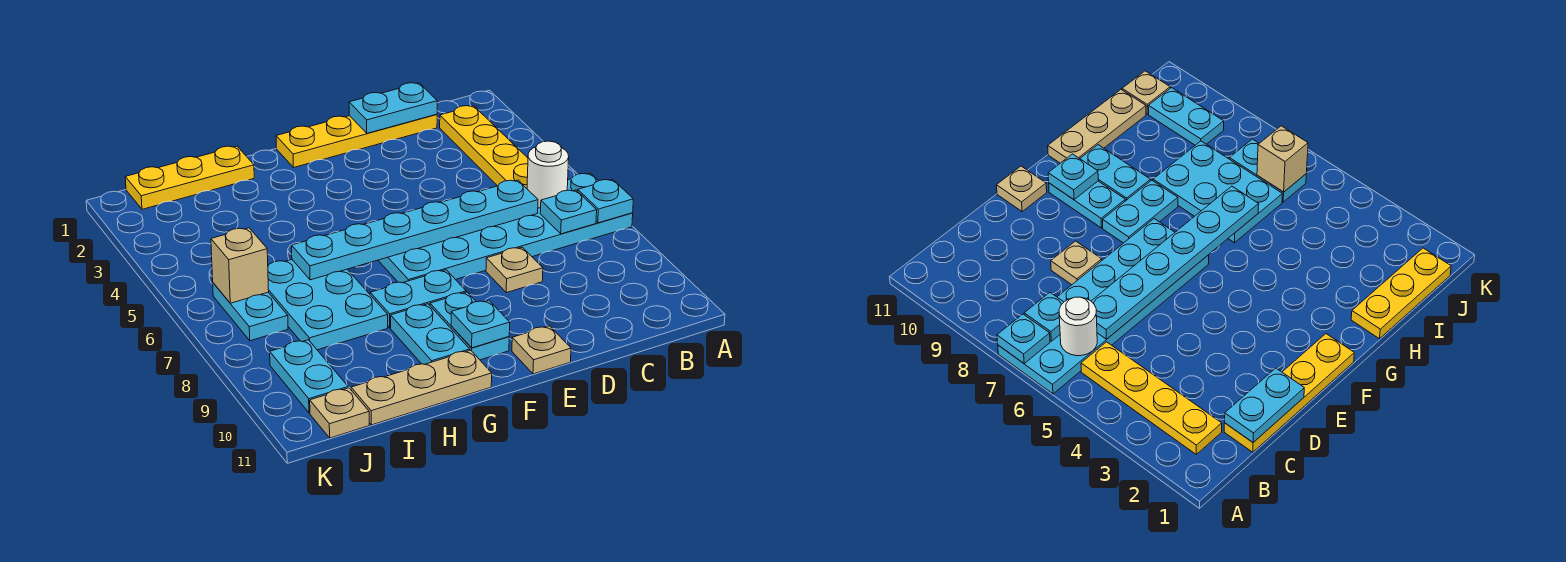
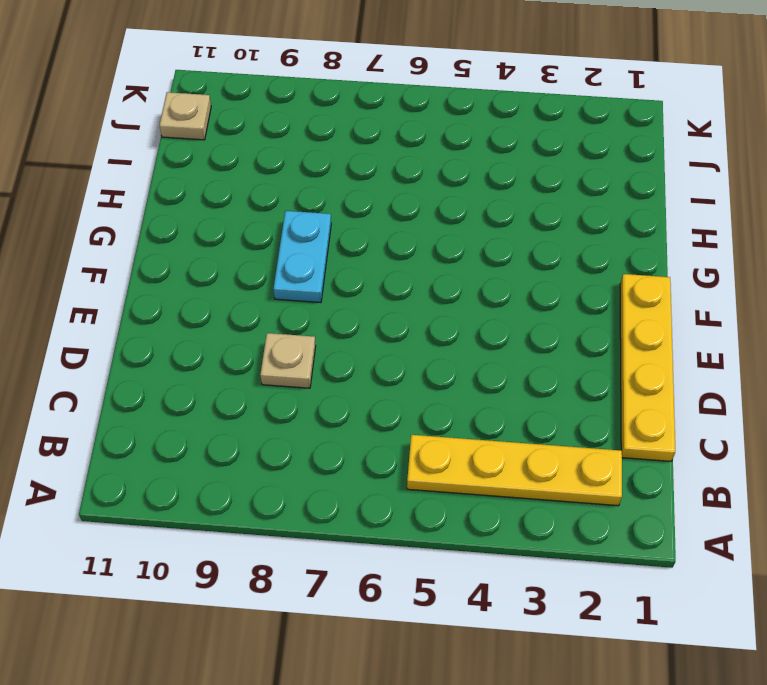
none -> cyan 2x6 plate [378,173,633,283]
none -> tan 1x1 plate [512,326,571,374]
none -> cyan 1x2 plate [430,292,509,360]

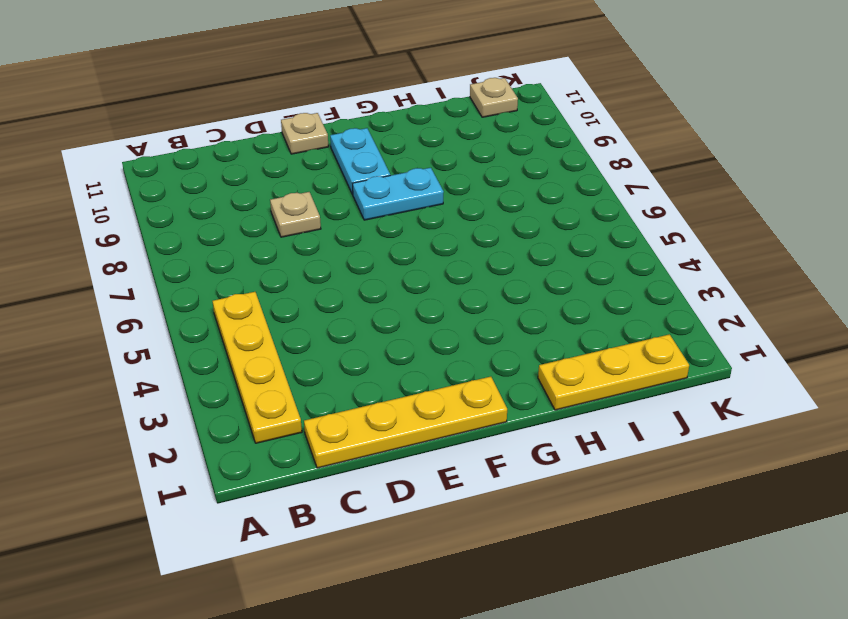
none -> cyan 2x6 plate [378,173,633,283]
none -> cyan 1x2 plate [391,304,470,364]
none -> tan 1x3 plate [351,350,492,425]

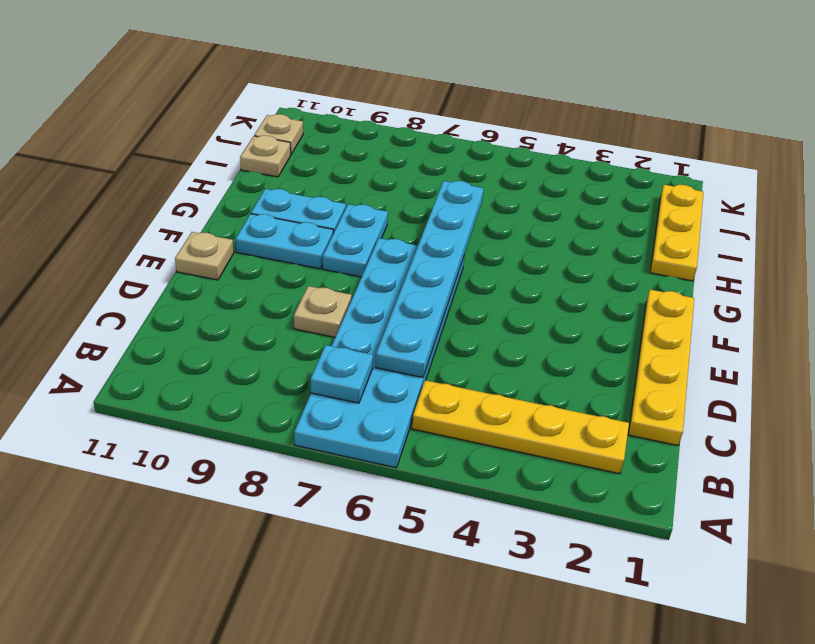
tan 1x1 plate [240,135,291,177] -> tan 1x3 plate [351,350,492,425]
none -> cyan 2x3 plate [268,260,388,350]
none -> cyan 1x2 plate [213,283,288,341]
none -> cyan 1x2 plate [270,340,348,413]

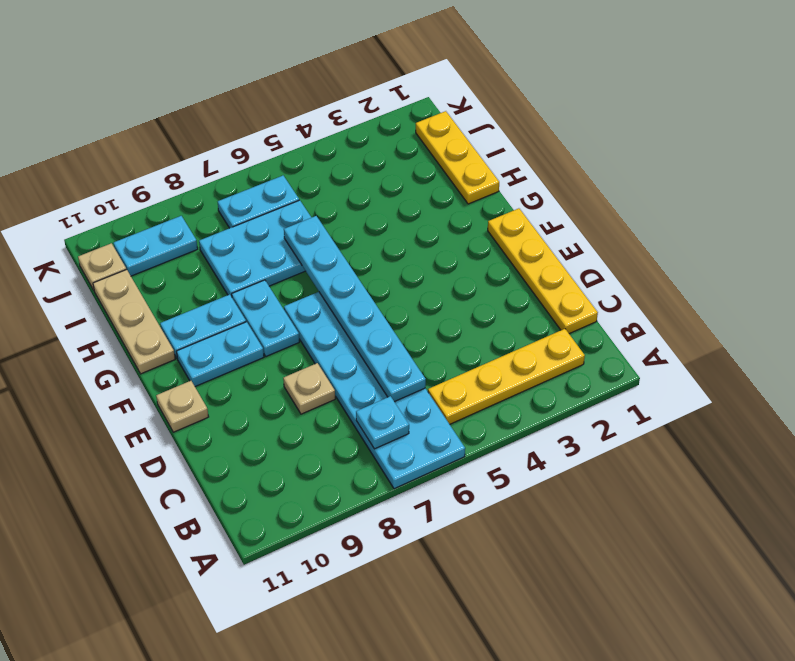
none -> cyan 1x1 plate [578,179,633,223]
none -> white 1x1 round brick [527,141,569,208]
none -> cyan 1x2 plate [349,83,437,133]

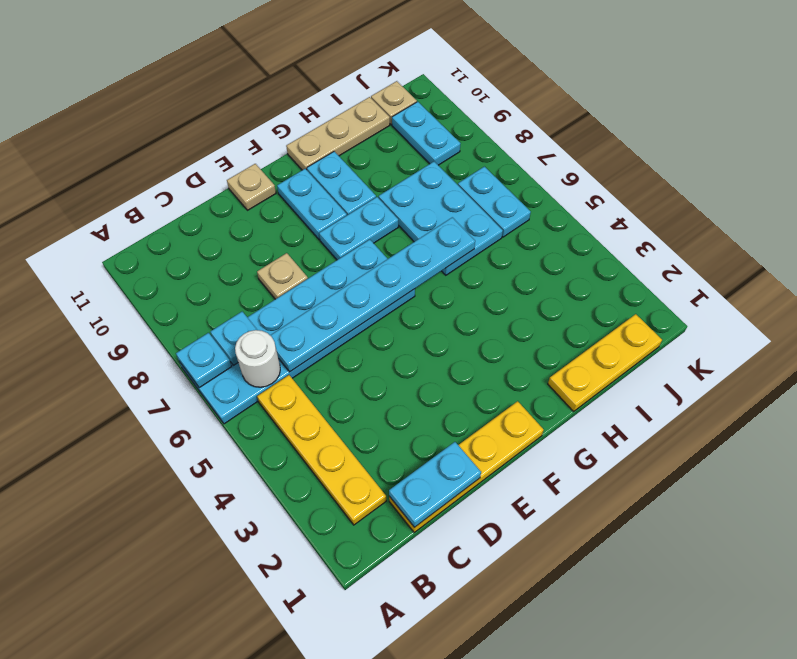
none -> cyan 1x1 plate [451,300,510,348]
none -> tan 1x1 brick [211,228,269,303]

